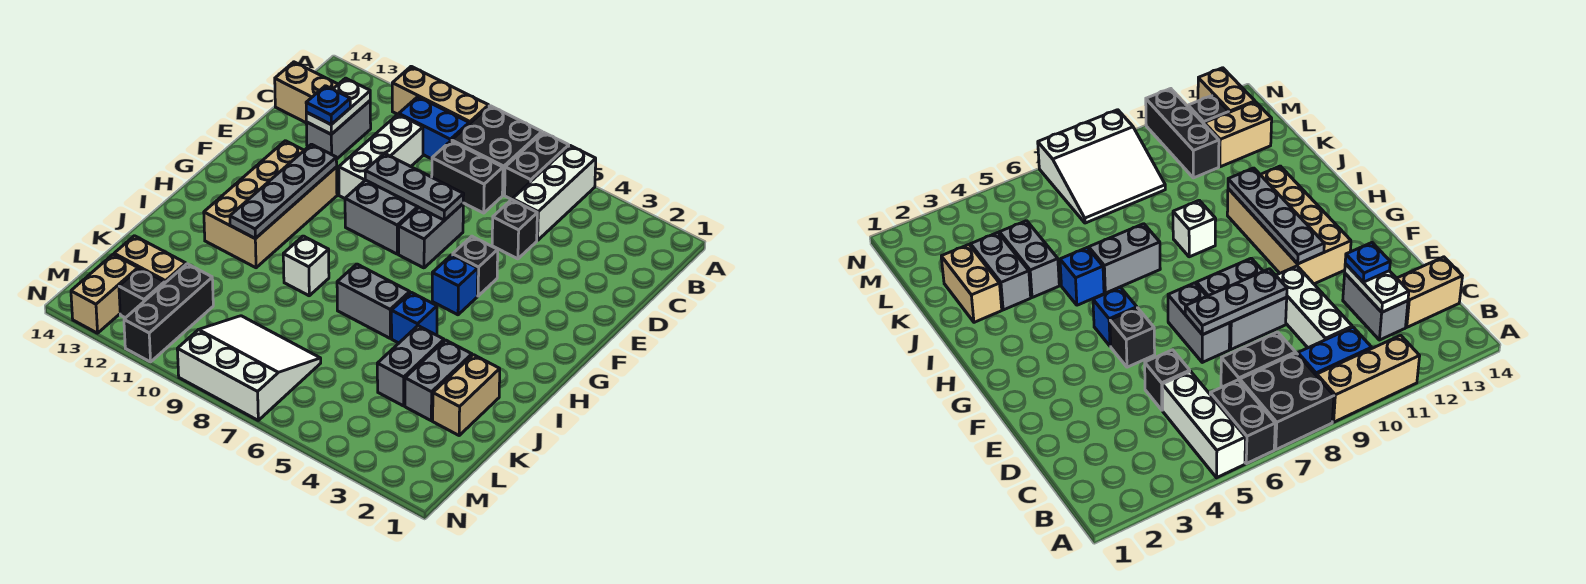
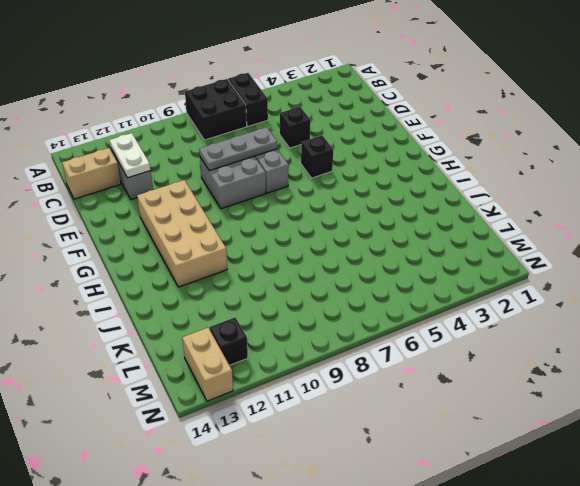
none -> white 1x3 brick [512,146,596,240]
none -> tan 1x3 brick [392,66,489,124]
none -> blue 1x2 brick [399,97,469,159]
none -> black 1x2 brick [432,141,503,213]

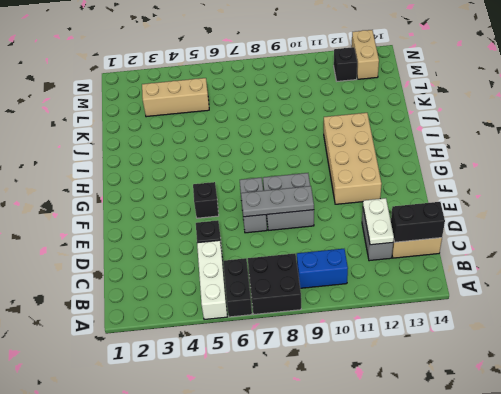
black 1x2 brick [391,202,445,242] -> black 1x2 brick moved to [432,141,503,213]
tan 1x3 brick [142,78,209,117] -> tan 1x3 brick moved to [392,66,489,124]
none -> white 1x3 brick [339,115,423,198]
none -> blue 1x1 brick [432,255,478,315]
none -> blue 1x1 brick [391,292,437,343]
none -> grey 1x2 brick [337,264,410,338]

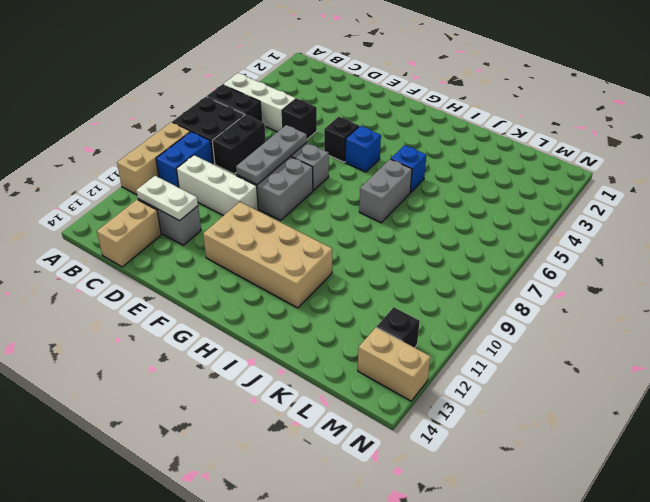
none -> white 1x1 brick [283,236,329,296]
none -> tan 1x2 brick [433,355,500,435]
none -> grey 1x2 brick [405,340,472,421]
none -> grey 1x2 brick [377,326,444,406]

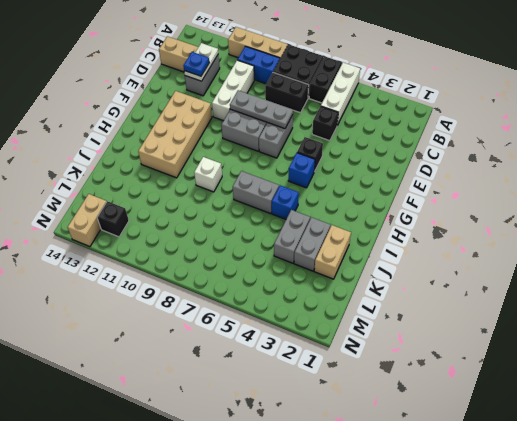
none -> white 3x3 slope [177,316,321,420]
none -> black 1x3 brick [124,264,213,362]
none -> tan 1x2 brick [114,236,186,283]
none -> grey 1x4 plate [230,144,337,239]

